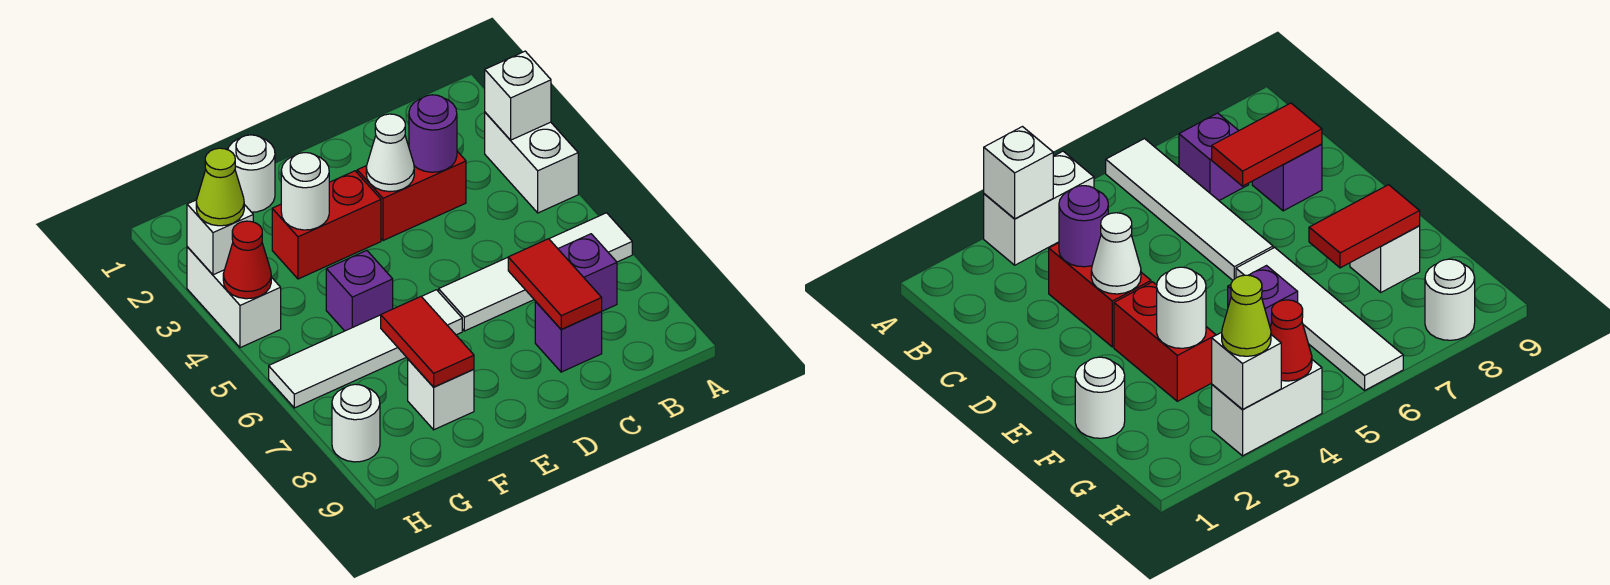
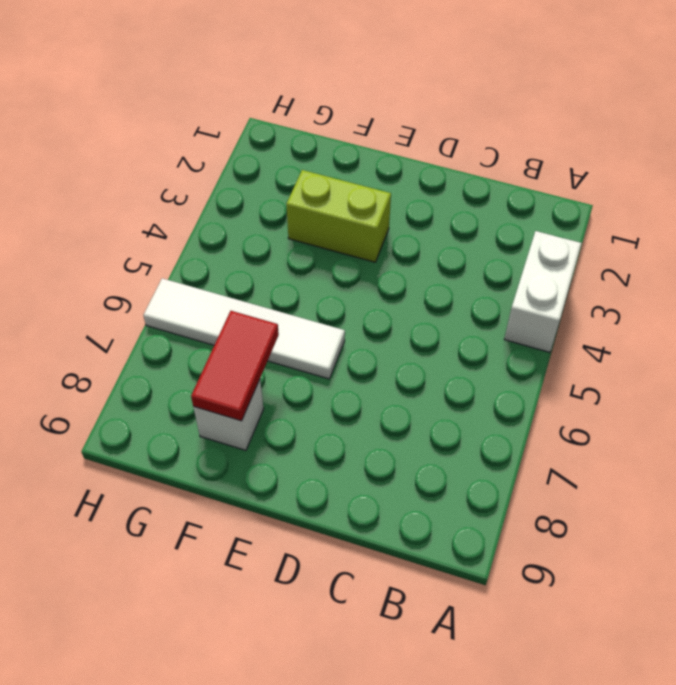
lime 1x2 brick [286,170,391,262] -> red 1x2 brick [272,171,381,279]
none -> white 1x4 tile [439,213,632,331]
none -> purple 1x1 brick [558,234,617,311]
none -> red 1x2 brick [357,151,466,241]

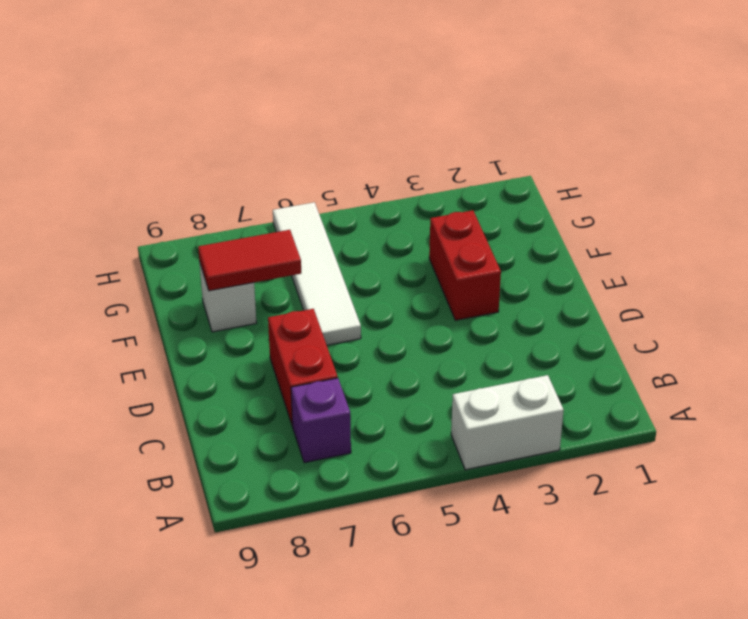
red 1x2 brick [268,309,338,426] -> red 1x2 brick moved to [357,151,466,241]
none -> white 1x4 tile [439,213,632,331]
none -> purple 1x1 brick [535,302,602,372]
none -> white 1x1 round brick [228,135,275,212]

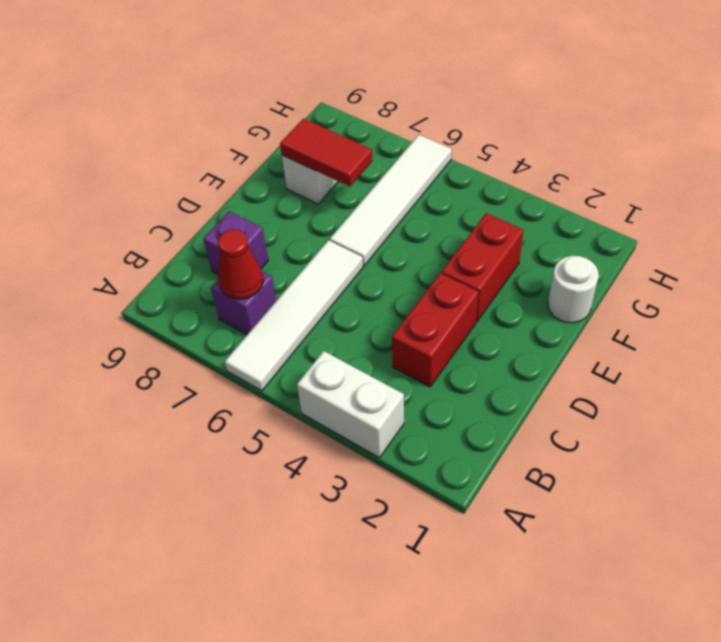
red 1x1 cone [218,229,263,299] -> red 1x1 cone moved to [223,221,271,299]
none -> purple 1x1 brick [326,250,393,331]
none -> white 1x2 brick [187,247,281,348]
none -> white 1x1 round brick [332,384,380,462]

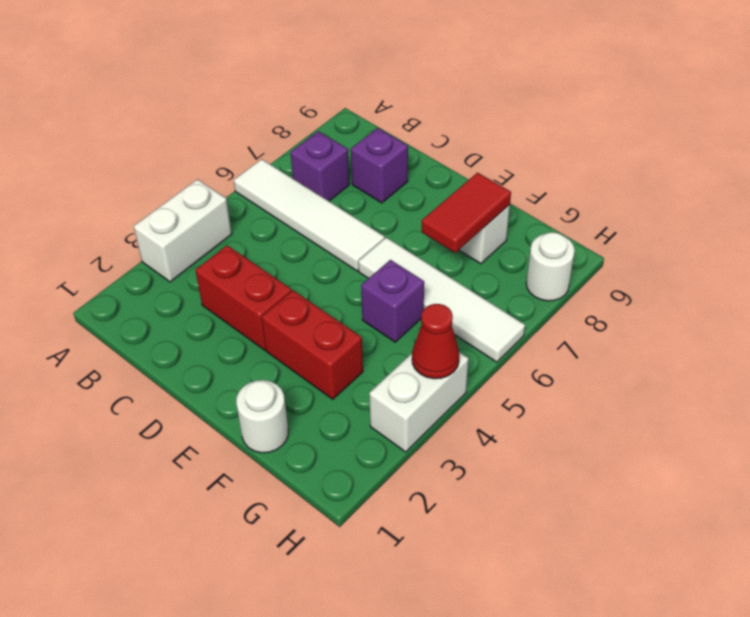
none -> white 1x1 brick [485,51,551,140]
none -> purple 1x1 round brick [409,95,457,172]
none -> red 1x2 tile [508,239,602,329]

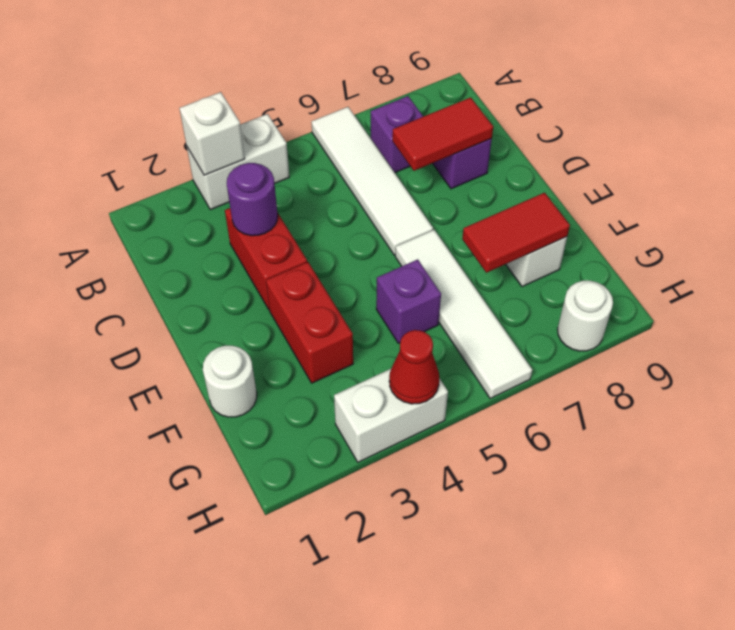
none -> white 1x1 cone [366,114,414,192]
none -> white 1x1 round brick [281,153,329,230]
none -> white 1x1 brick [187,200,253,275]

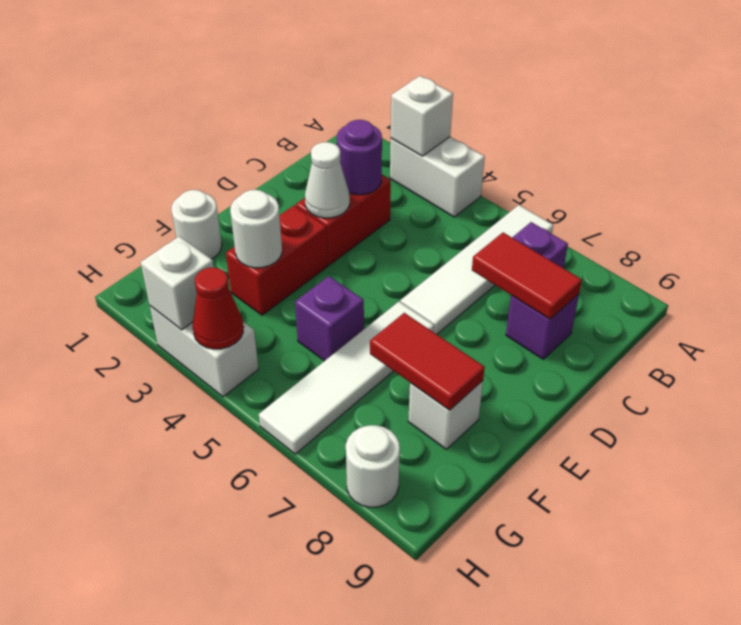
none -> lime 1x1 cone [196,148,244,226]

